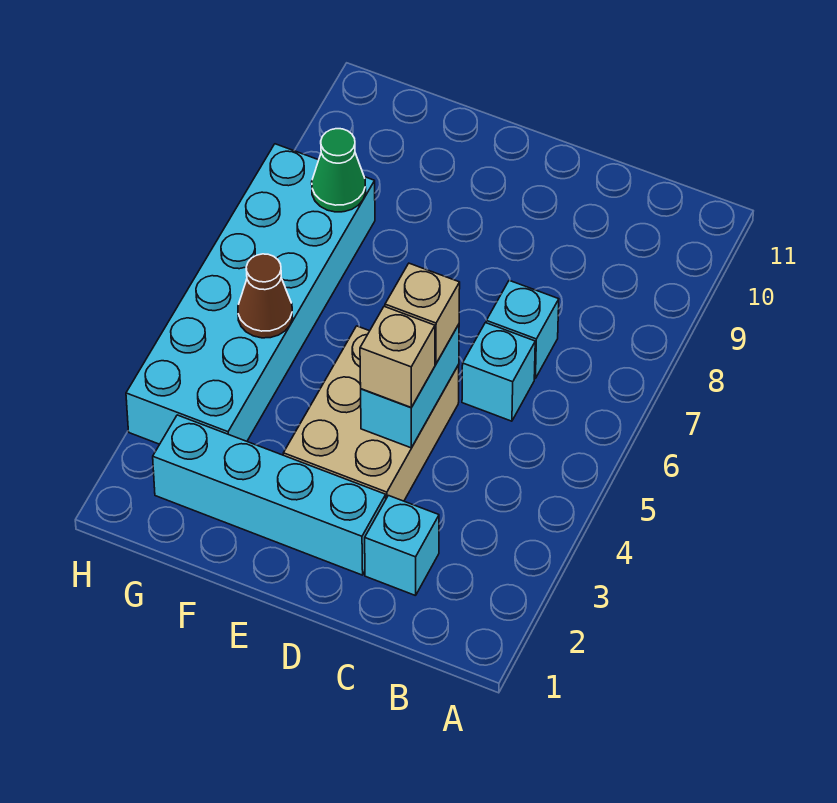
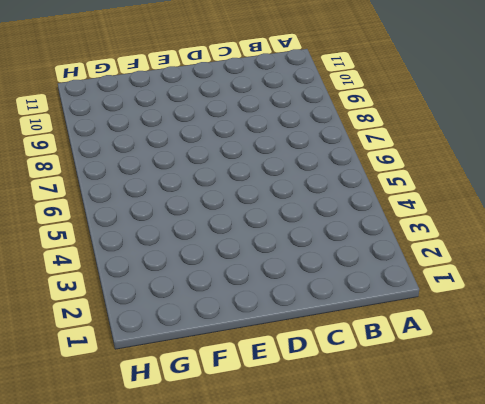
none -> cyan 1x1 brick [365,496,439,596]
none -> cyan 1x1 brick [462,323,535,421]

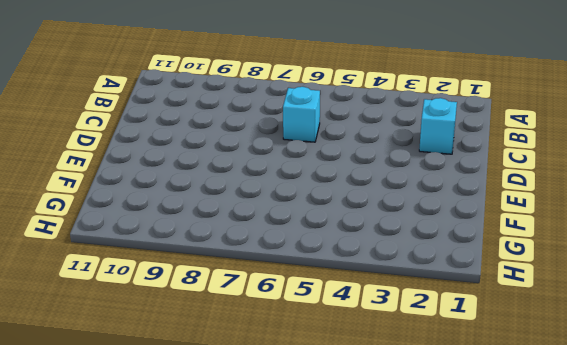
none -> cyan 1x1 brick [486,280,559,378]
none -> cyan 1x4 brick [153,415,386,575]

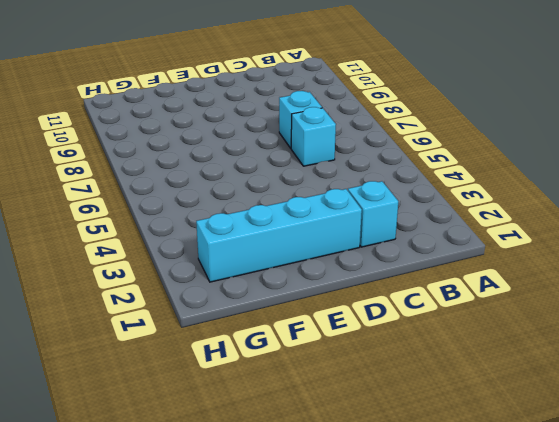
none -> tan 2x3 brick [283,326,459,501]
none -> cyan 2x6 brick [126,144,375,444]

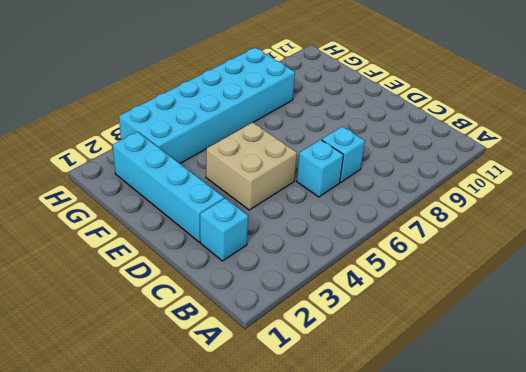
tan 2x2 brick [206,123,297,210] -> tan 2x3 brick [283,326,459,501]
none -> cyan 1x2 brick [361,324,459,448]
none -> brown 1x1 cone [238,254,292,338]

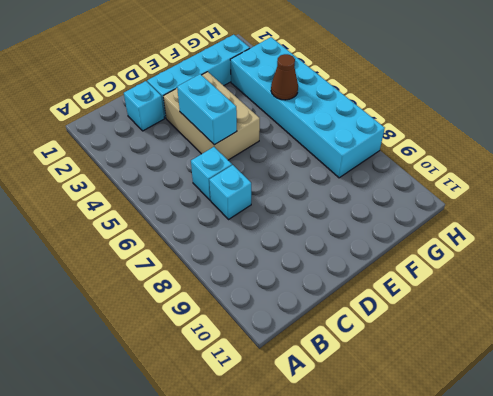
none -> green 1x1 cone [312,129,366,212]
none -> tan 1x1 brick [360,306,435,407]

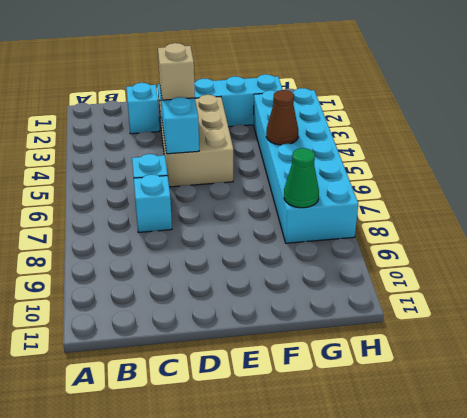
none -> tan 1x1 brick [385,263,460,364]

